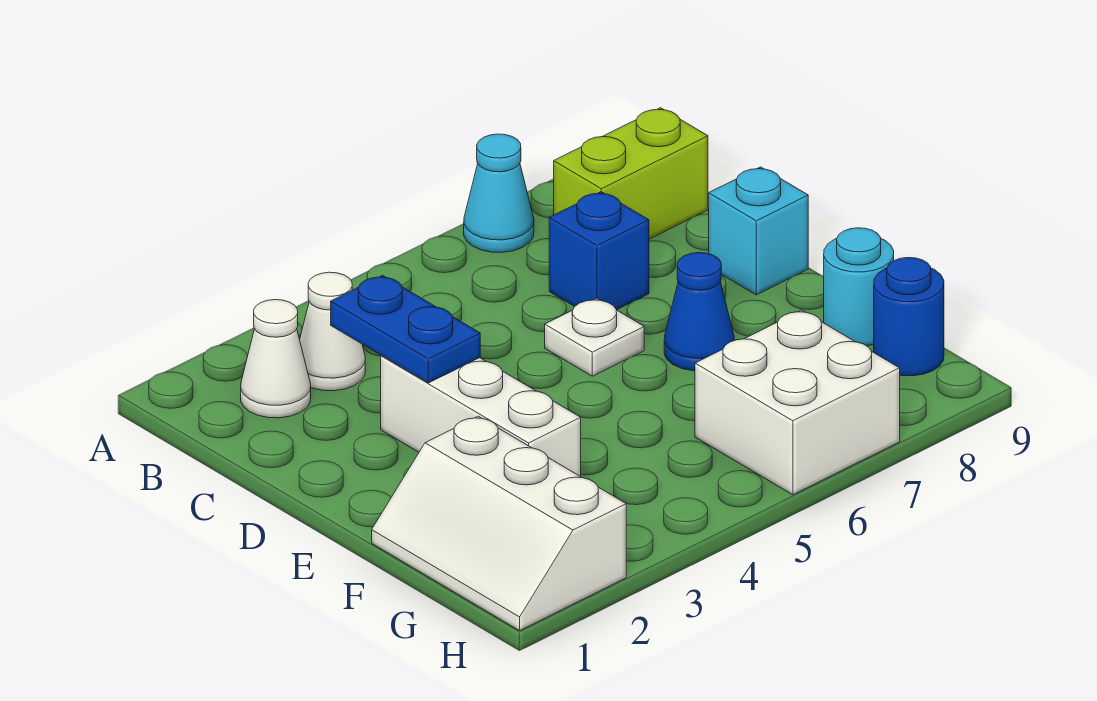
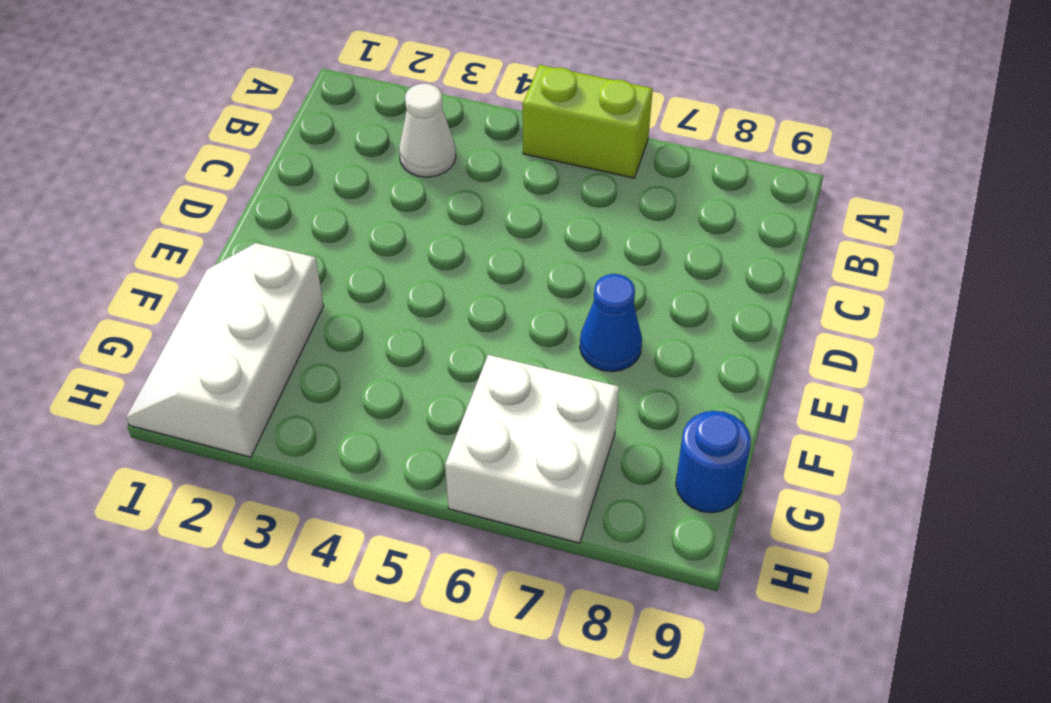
lime 1x2 brick [523,65,653,178] -> lime 1x2 brick moved to [554,108,708,239]
none -> cyan 1x1 cone [464,134,534,252]
none -> white 1x1 cone [241,300,311,418]
none -> blue 1x1 brick [549,192,649,310]

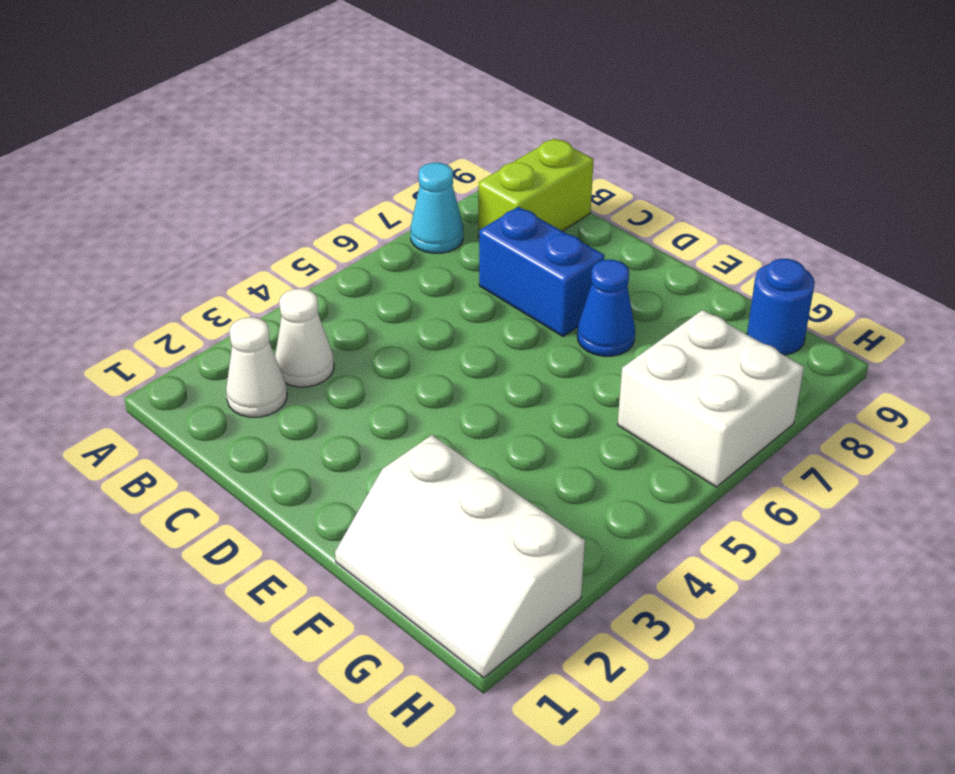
blue 1x2 brick [479,207,605,336] -> blue 1x1 brick [549,192,649,310]
none -> white 1x3 brick [381,355,581,476]
none -> white 1x1 plate [545,298,644,376]
none -> cyan 1x1 brick [709,167,808,295]

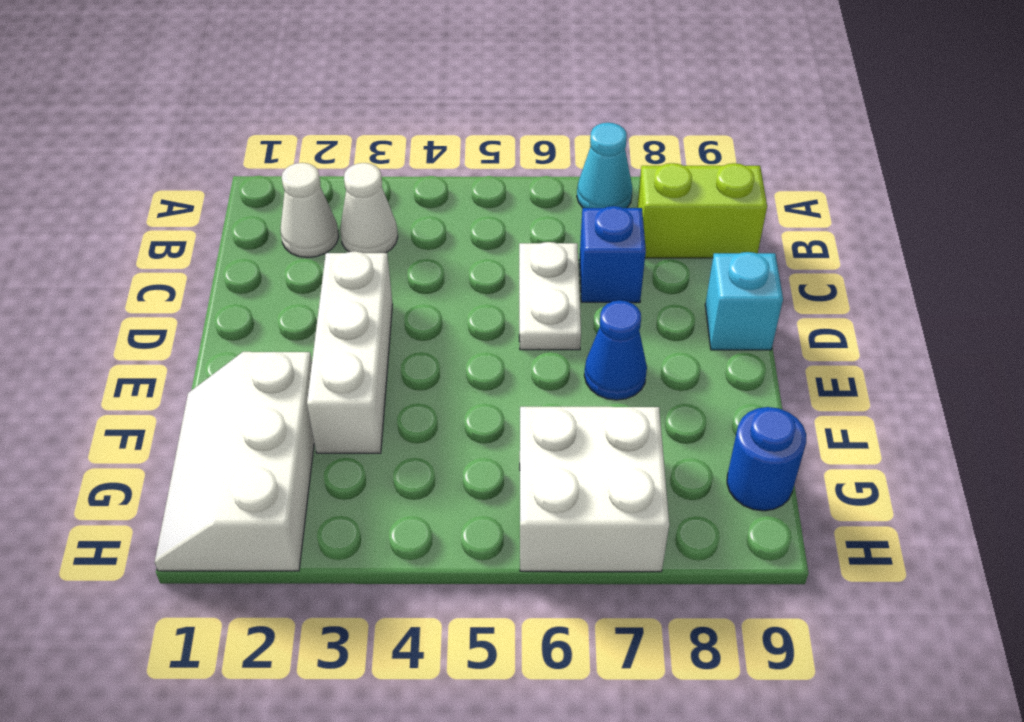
white 1x2 plate [519,242,581,350] -> white 1x1 plate [545,298,644,376]
none -> cyan 1x1 round brick [824,228,894,346]
none -> blue 1x2 plate [331,275,480,383]

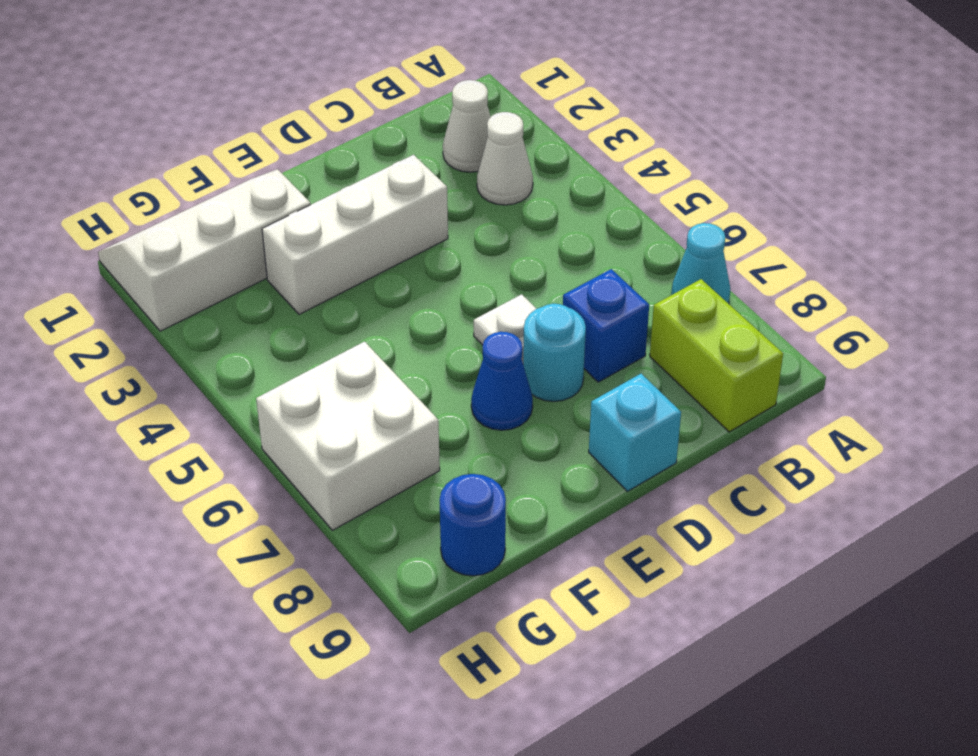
cyan 1x1 round brick [523,304,586,402] -> cyan 1x1 round brick moved to [824,228,894,346]
none -> blue 1x2 plate [331,275,480,383]

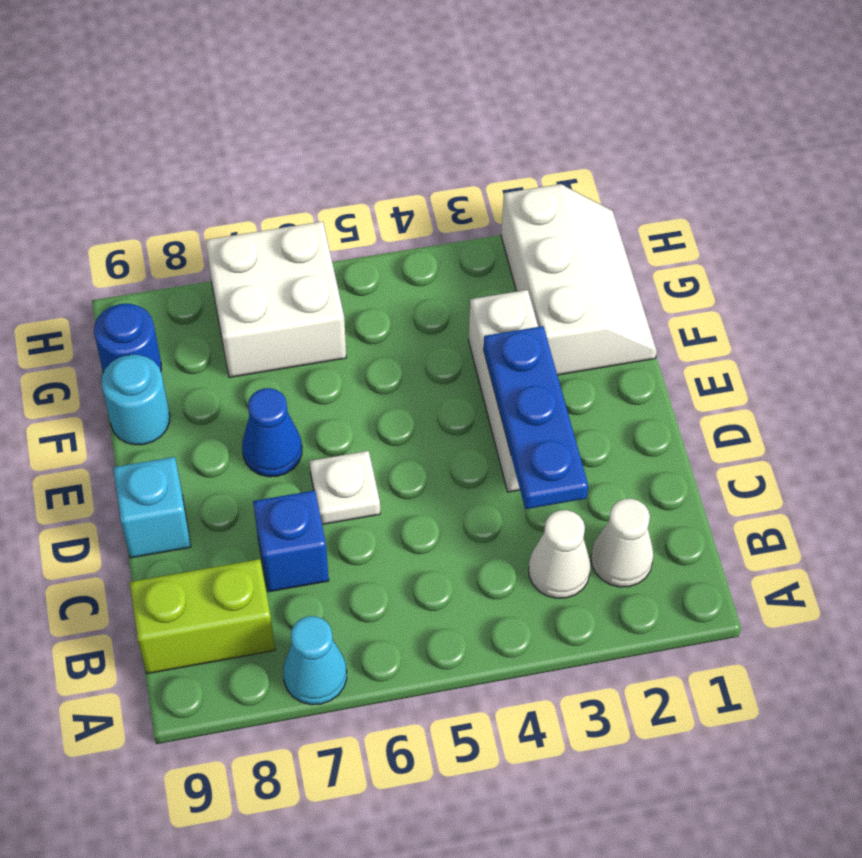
blue 1x3 plate [484,326,588,509] -> blue 1x2 plate [331,275,480,383]

